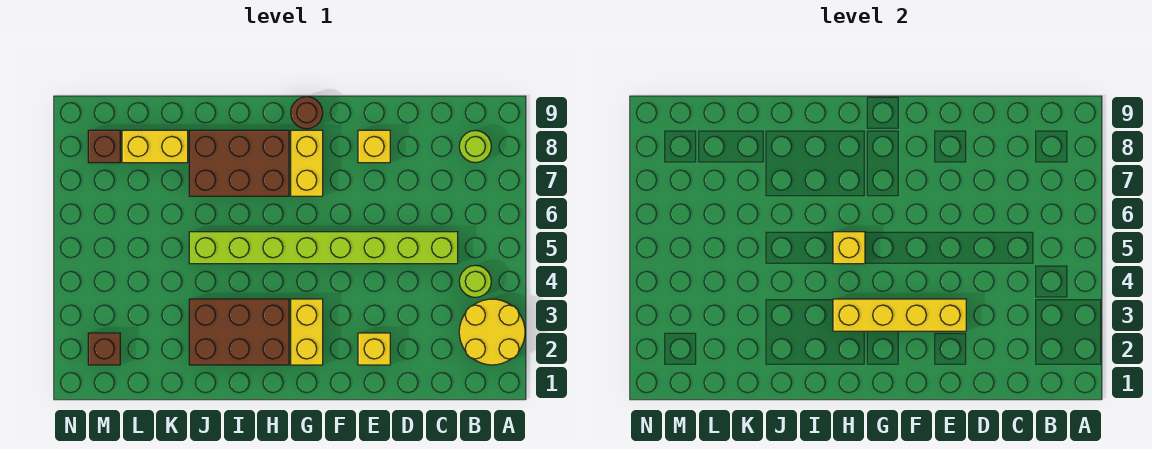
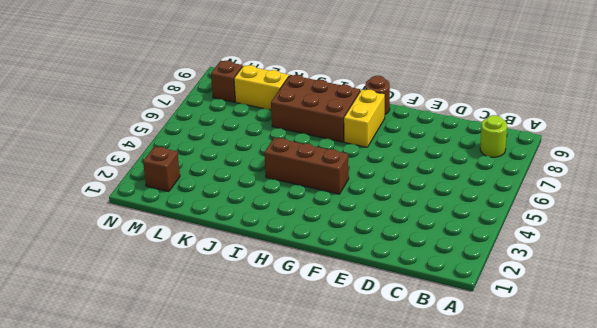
brown 1x3 brick [264,138,349,194] -> none
none -> yellow 2x2 round brick [459,299,525,365]
none -> lime 1x1 round brick [459,265,491,297]
none -> lime 1x8 brick [189,232,458,264]

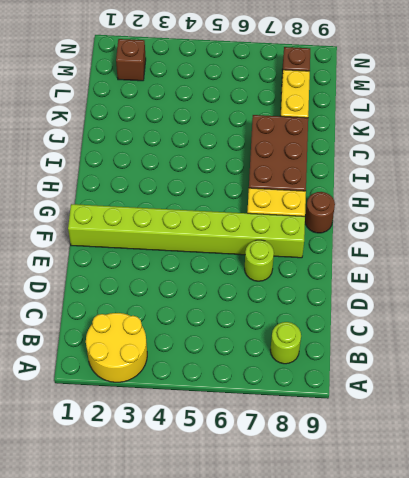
lime 1x1 round brick [245,240,274,281] -> lime 1x1 round brick moved to [459,265,491,297]
lime 1x8 brick [68,204,305,258] -> lime 1x8 brick turned to [189,232,458,264]
none -> yellow 1x1 brick [358,333,390,365]
none -> yellow 1x1 brick [358,130,390,163]
none -> yellow 1x2 brick [291,299,323,365]

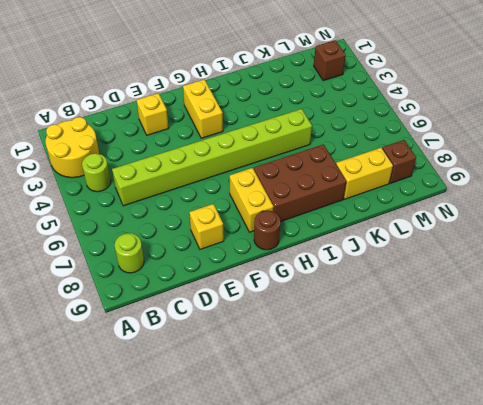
none -> brown 2x3 brick [189,299,289,365]
none -> yellow 1x4 brick [833,299,966,331]
none -> yellow 1x1 brick [833,232,865,264]

